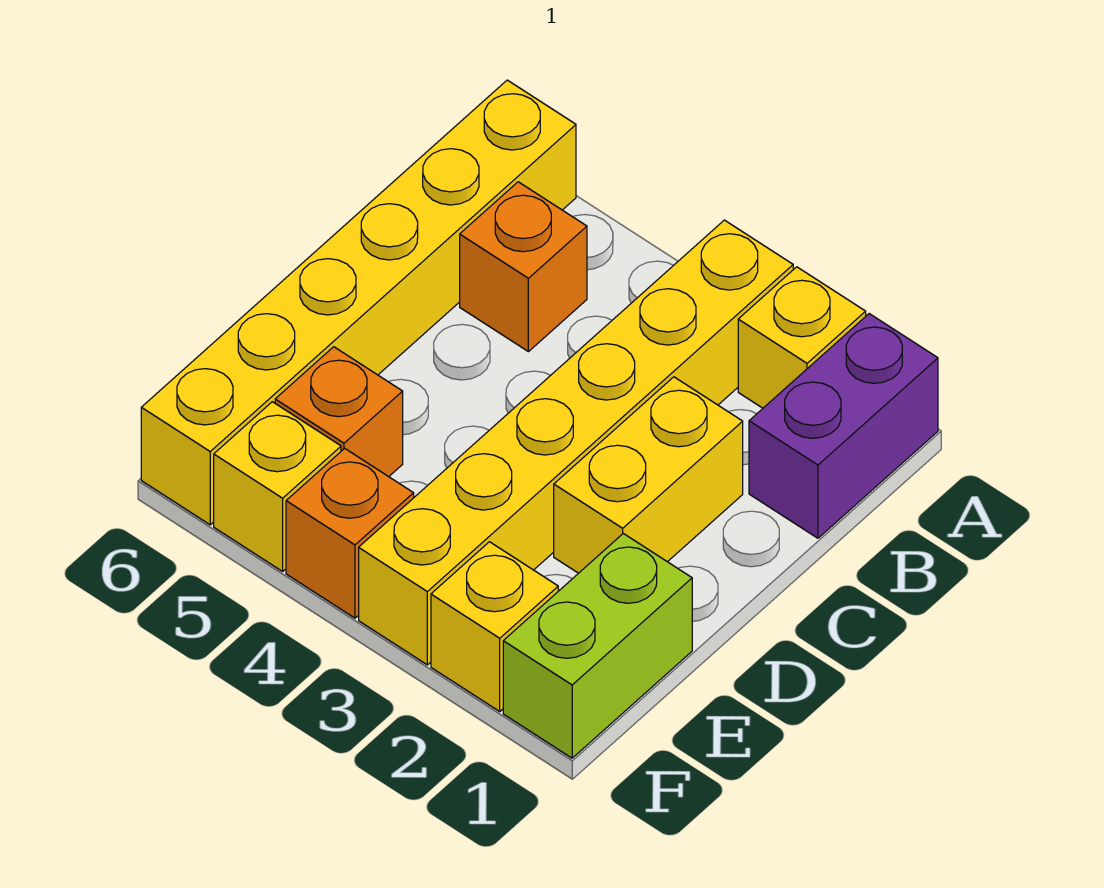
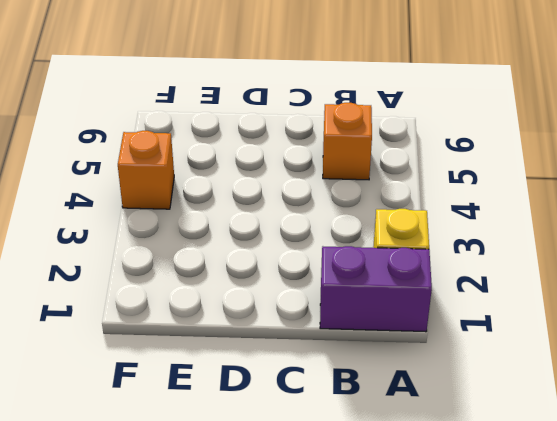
none -> yellow 1x6 brick [359,220,793,665]
none -> yellow 1x6 brick [141,80,576,525]

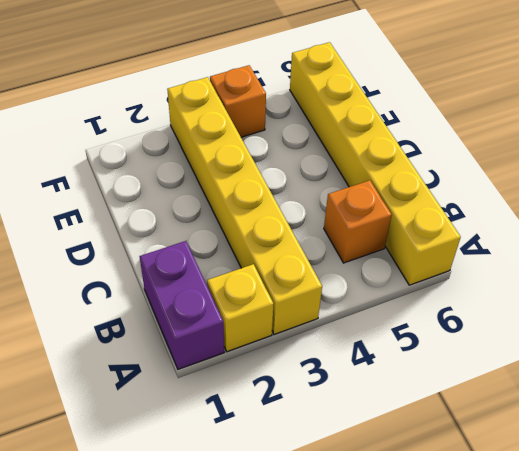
none -> yellow 1x2 brick [554,377,743,573]
none -> lime 1x2 brick [503,534,692,758]

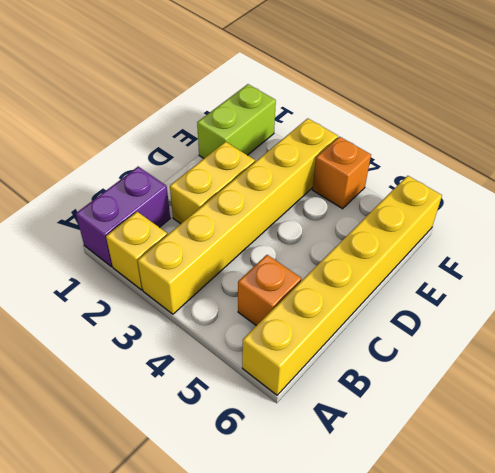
none -> orange 1x1 brick [275,347,403,477]
none -> yellow 1x1 brick [431,542,558,711]

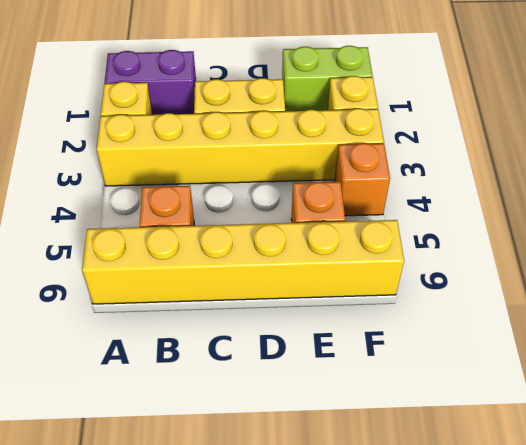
none -> yellow 1x1 brick [214,402,341,571]

